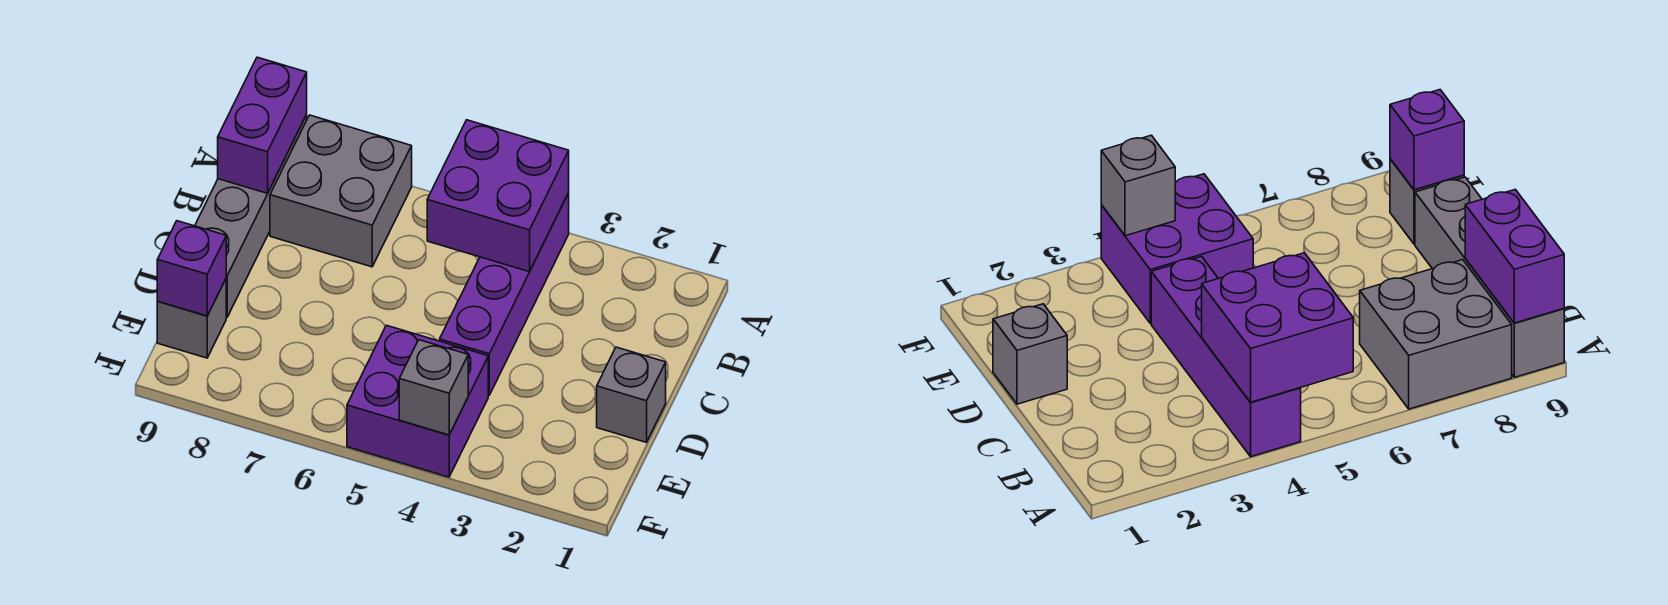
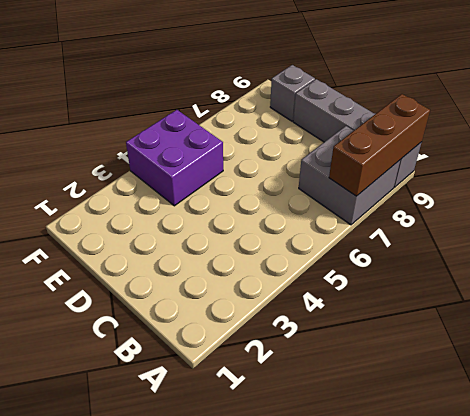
brown 1x3 brick [329,94,430,196] -> purple 1x2 brick [218,57,307,193]
none -> purple 1x4 brick [440,193,569,395]
none -> grey 1x1 brick [597,347,666,442]

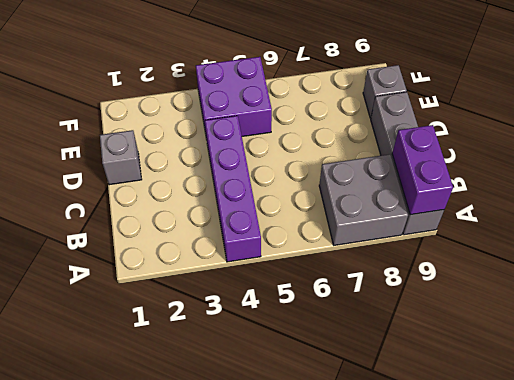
none -> purple 2x2 brick [427,120,569,272]
none -> purple 1x1 brick [157,221,226,316]

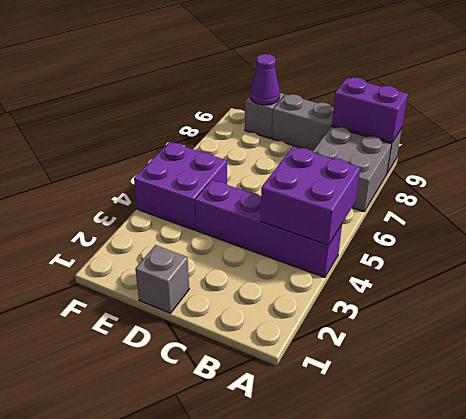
purple 1x1 cone [250,54,280,105] -> purple 1x1 brick [157,221,226,316]
none -> grey 1x1 brick [399,340,468,435]

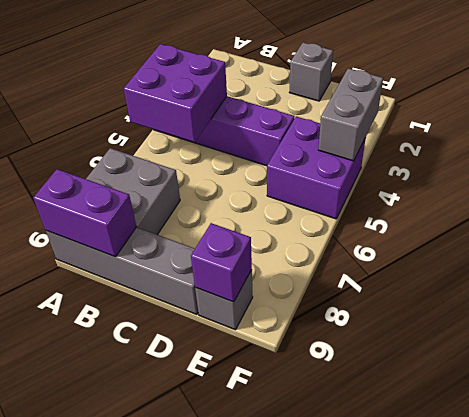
grey 1x2 brick [318,68,383,161] -> grey 1x1 brick [399,340,468,435]

